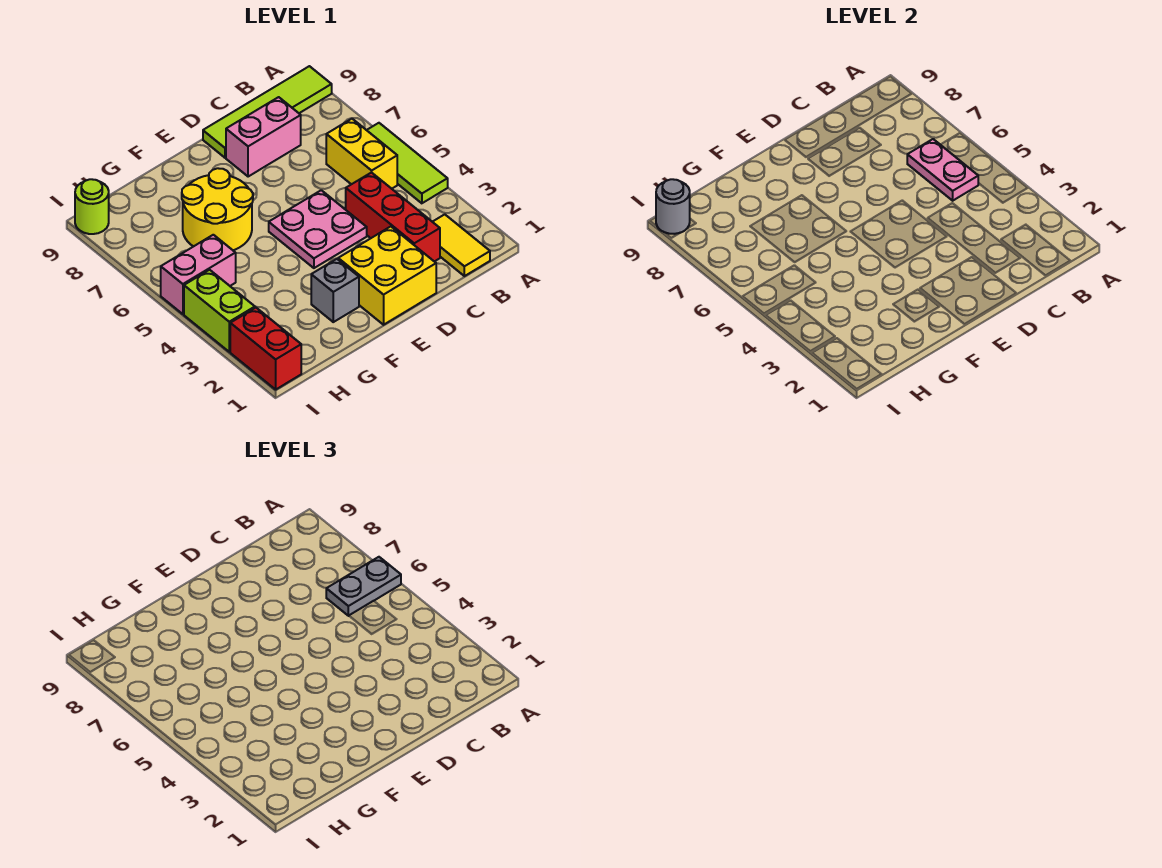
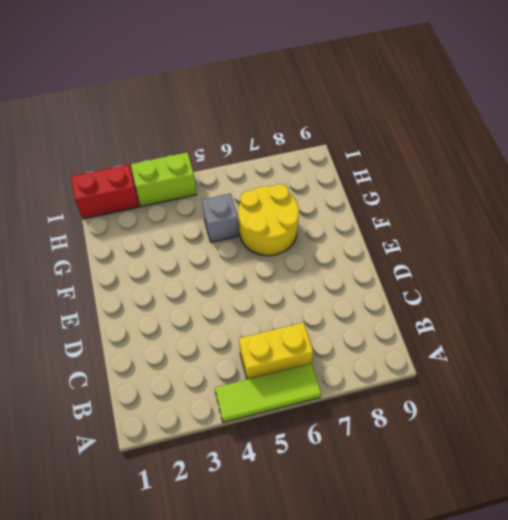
grey 1x1 brick [202,194,238,242] -> grey 1x1 brick moved to [311,259,359,322]
none -> lime 1x4 tile [203,66,332,158]
none -> yellow 1x2 tile [433,214,490,276]
none -> red 1x3 brick [346,172,440,262]

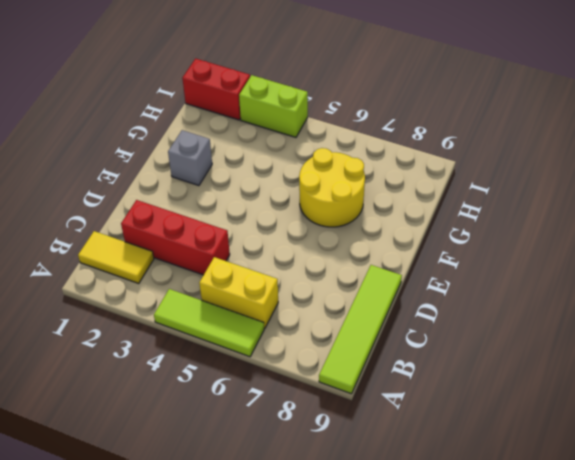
none -> pink 1x2 brick [226,97,301,177]
none -> yellow 2x2 brick [338,227,436,325]
none -> pink 2x2 plate [269,190,367,268]

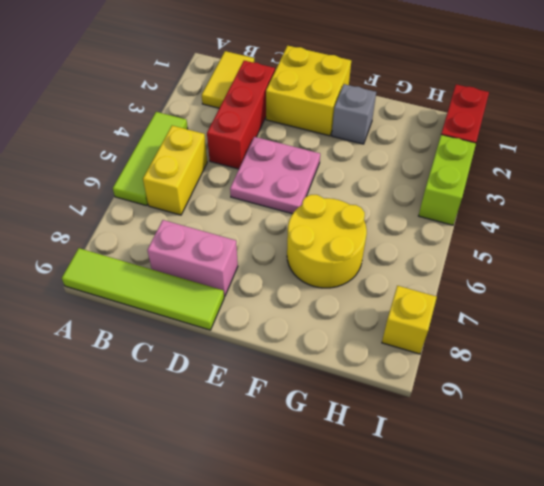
yellow 1x1 brick [382,286,437,354] -> none
none -> pink 1x2 brick [161,235,236,314]
none -> lime 1x1 round brick [75,179,109,234]
none -> pink 1x2 plate [907,139,978,201]

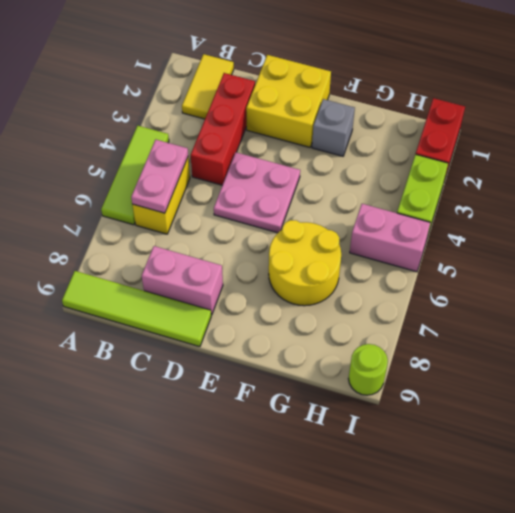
none -> grey 1x1 round brick [656,179,690,234]
none -> grey 1x2 plate [326,557,401,616]

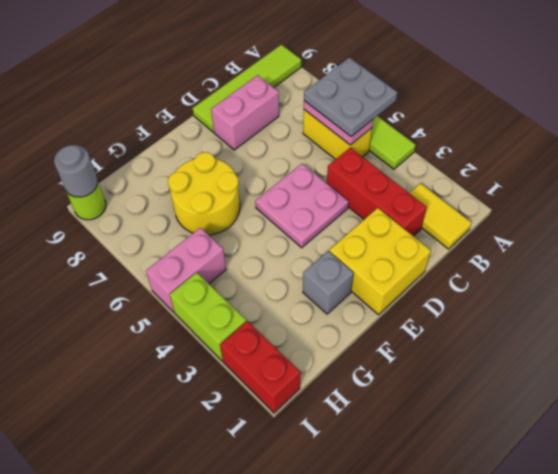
grey 2x2 plate [304,57,397,137] -> grey 1x2 plate [326,557,401,616]

